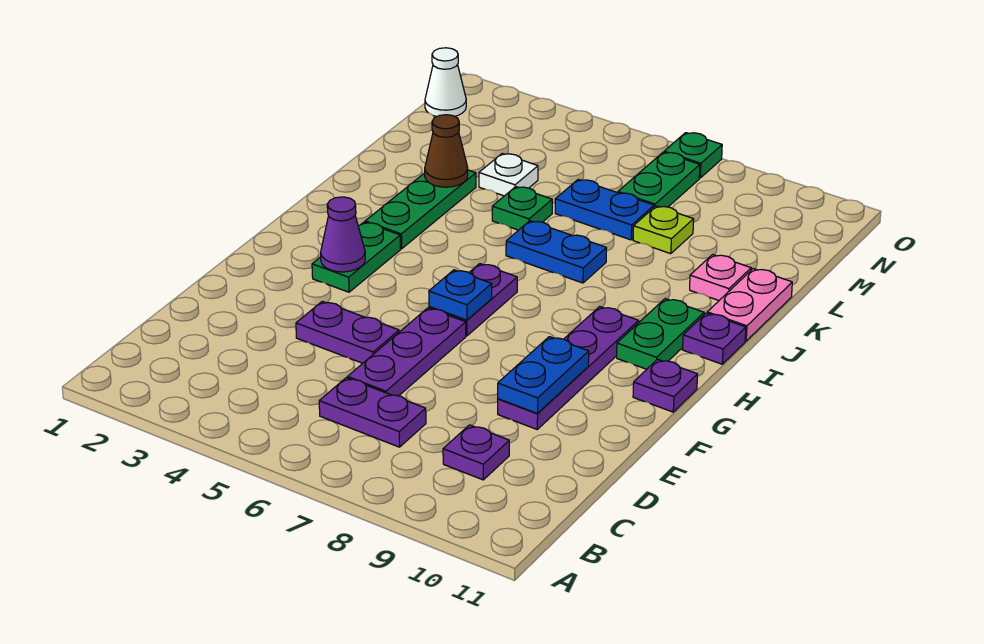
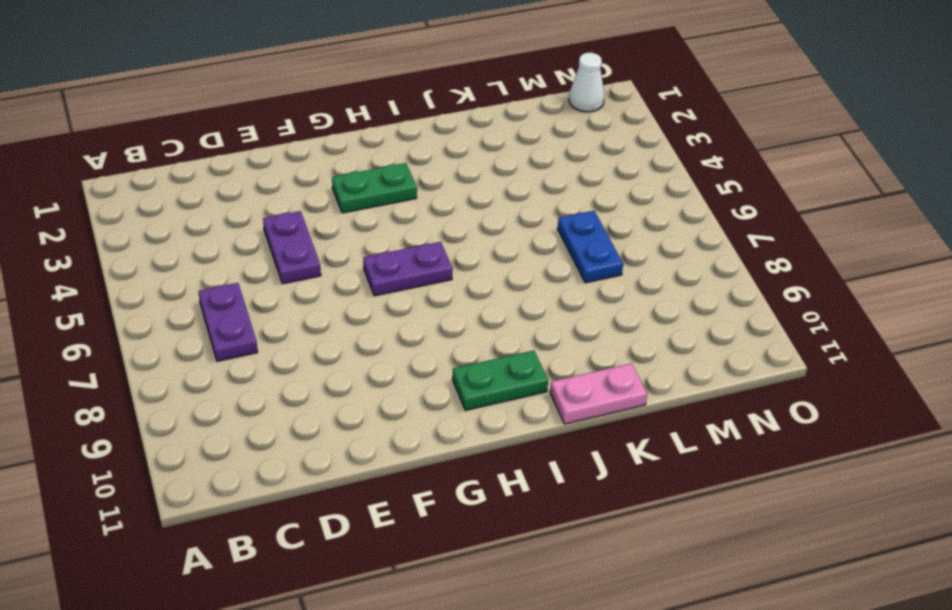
none -> purple 1x1 plate [443,425,509,480]
none -> purple 1x3 plate [347,308,466,396]
none -> purple 1x4 plate [498,307,639,429]

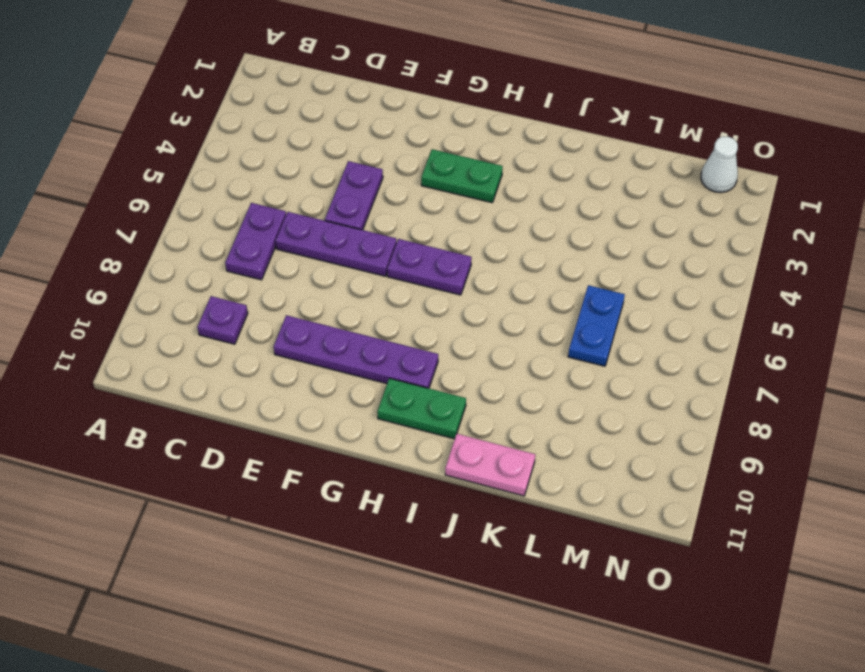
none -> purple 1x1 plate [633,359,698,412]
none -> green 1x3 plate [365,170,476,249]
none -> purple 1x1 plate [683,313,746,364]

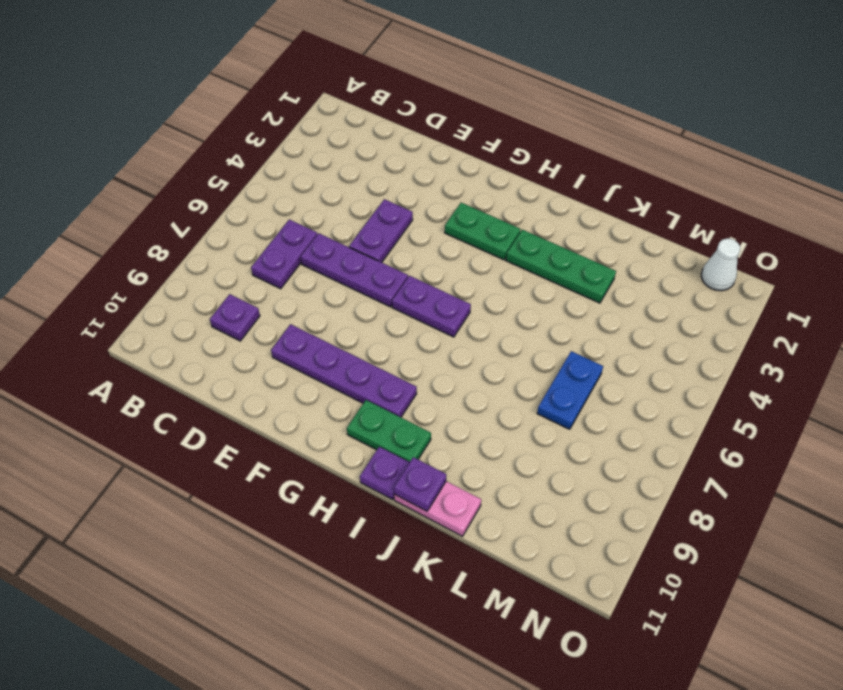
purple 1x1 plate [394,457,446,511] -> purple 1x1 plate moved to [633,359,698,412]
none -> blue 1x2 plate [506,221,607,283]
none -> green 1x1 plate [492,187,552,230]
none -> pink 1x1 plate [690,254,751,300]

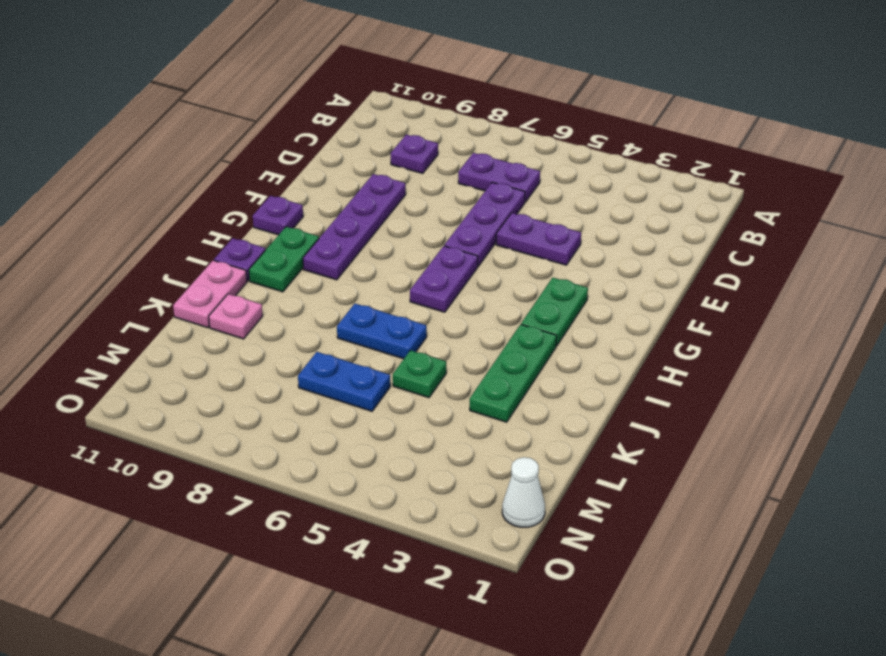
none -> white 1x1 plate [479,154,538,196]
none -> lime 1x1 plate [633,206,694,254]
none -> green 1x2 plate [618,152,700,207]

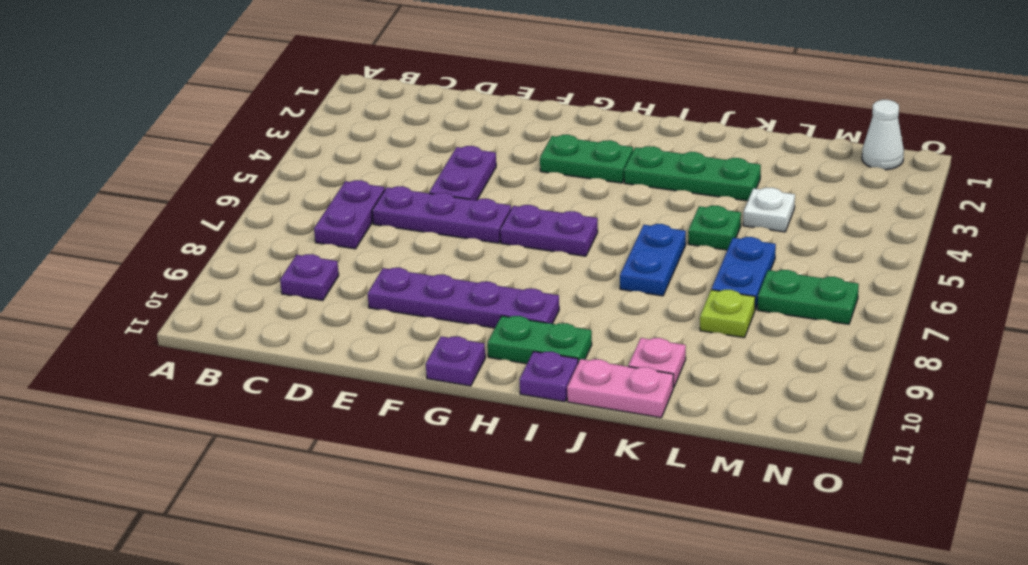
none -> green 1x1 plate [664,133,722,178]
none -> blue 1x2 plate [498,337,589,413]
none -> purple 1x1 cone [321,197,365,272]

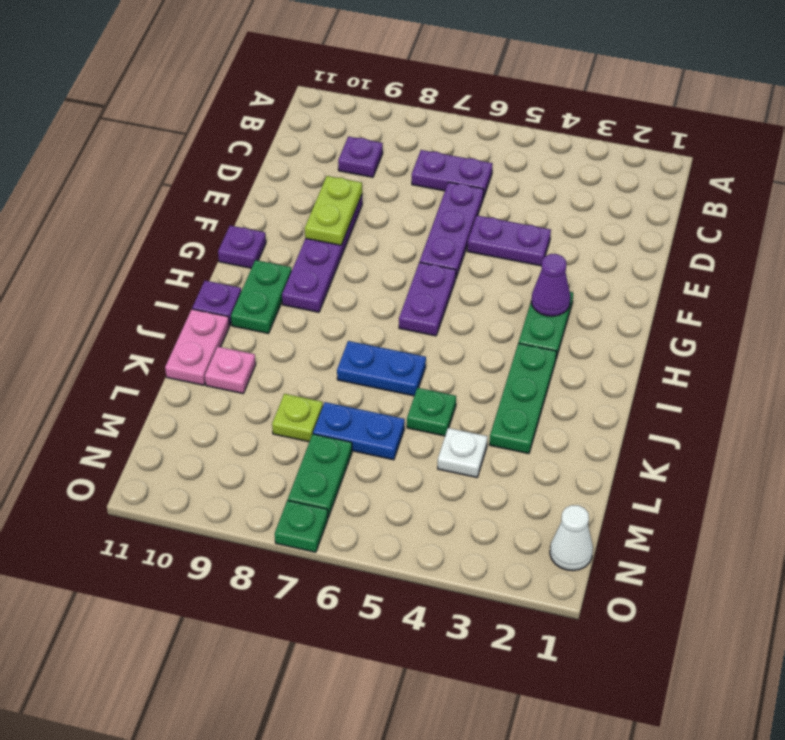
lime 1x2 plate [305,176,362,245] -> blue 1x2 plate [498,337,589,413]
none -> blue 1x1 plate [429,270,492,320]
none -> brown 1x1 cone [425,115,468,187]

